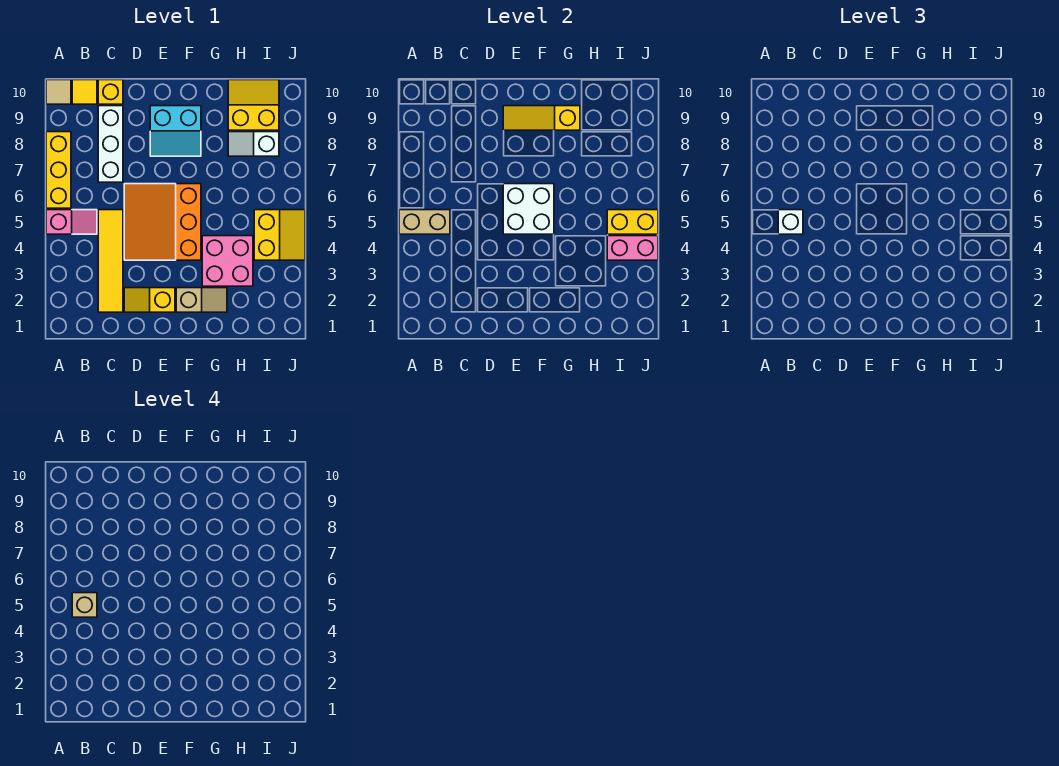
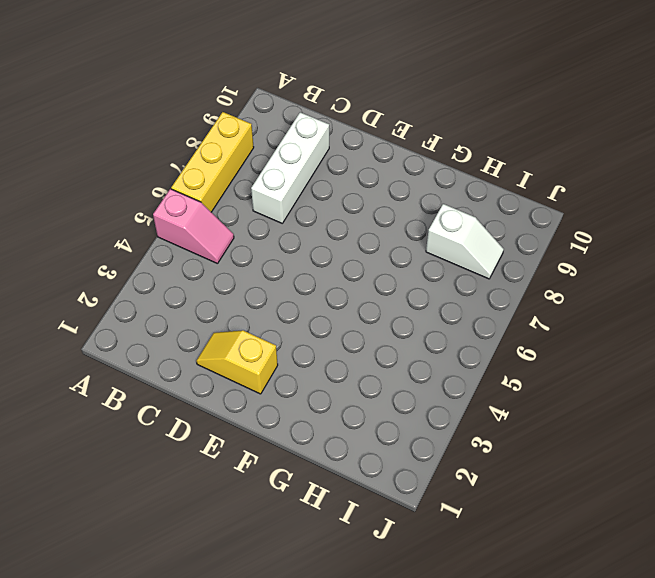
white 1x2 slope [426,204,504,279] -> white 1x2 slope turned to [228,132,279,156]
none -> tan 1x1 tile [46,80,71,104]
none -> yellow 1x1 tile [72,80,97,104]
none -> yellow 1x4 tile [98,210,123,312]

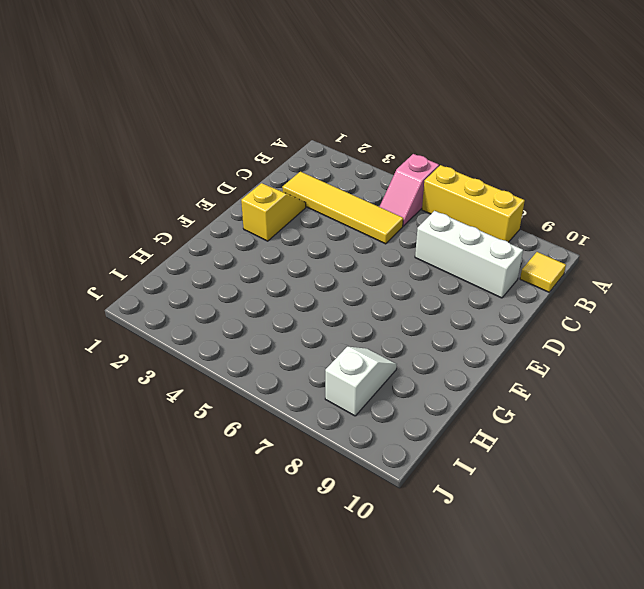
none -> tan 1x1 tile [46,80,71,104]
none -> yellow 1x1 brick [98,80,123,104]
none -> orange 3x3 slope [124,184,201,260]

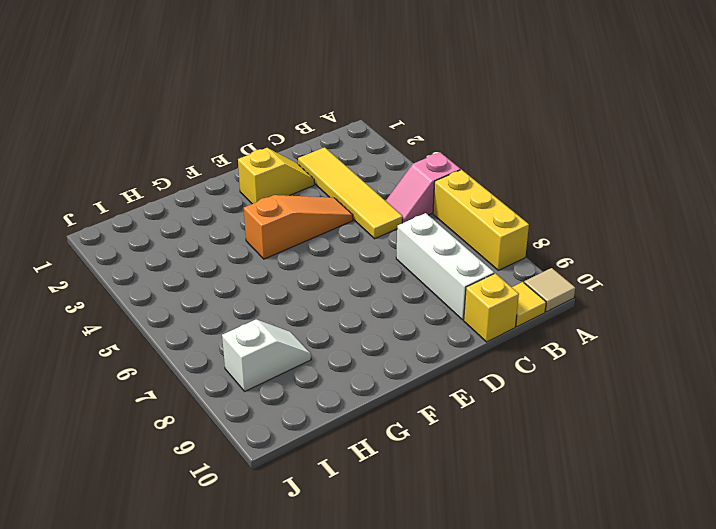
orange 1x3 slope [244,195,353,259] -> orange 3x3 slope [124,184,201,260]
none -> cyan 2x2 slope [150,106,201,156]
none -> tan 1x2 slope [176,288,227,312]
none -> pink 2x2 brick [202,236,253,286]

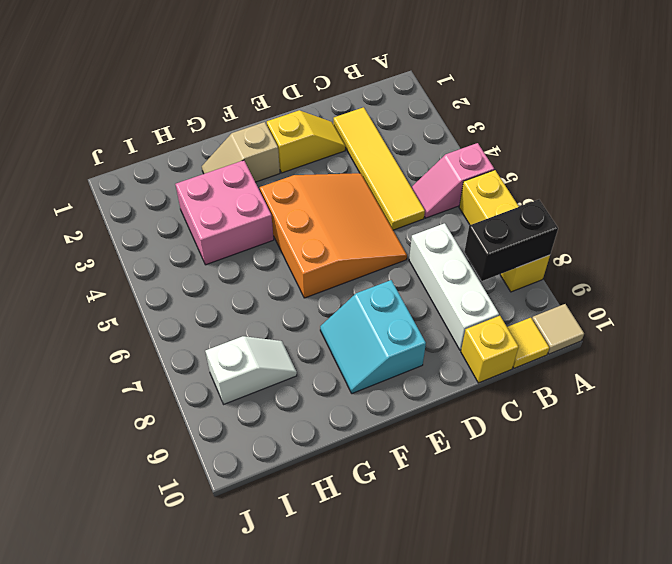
black 1x2 brick [464,200,558,281] -> none
cyan 2x2 slope [320,280,426,393] -> cyan 2x2 slope turned to [150,106,201,156]
none -> yellow 2x2 slope [228,80,279,130]
none -> yellow 2x2 slope [254,210,305,260]
none -> tan 1x2 brick [399,210,450,234]

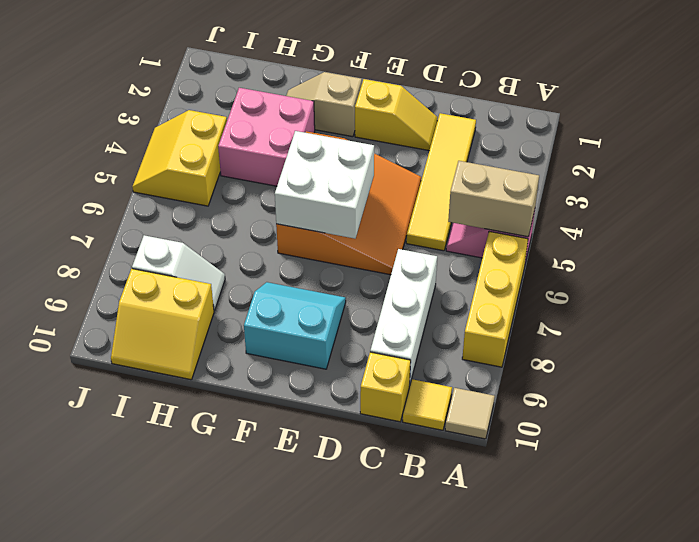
none -> yellow 1x3 slope [503,106,580,130]
none -> pink 1x2 brick [607,236,658,260]
none -> yellow 1x2 brick [607,210,658,234]

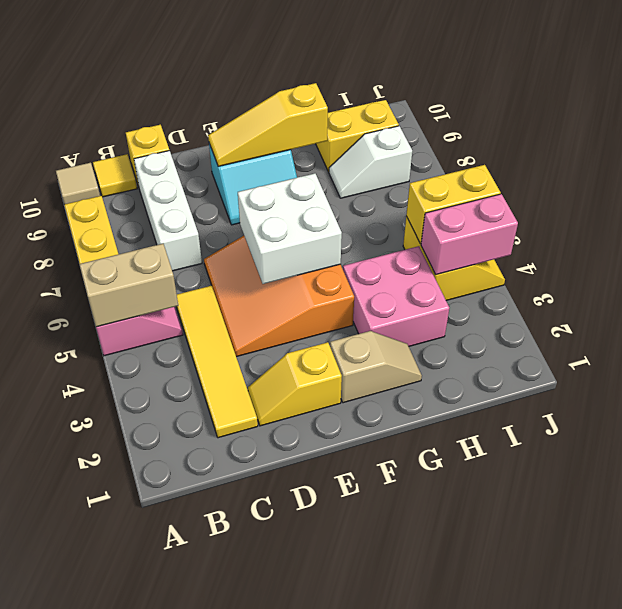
none -> white 1x1 brick [778,210,803,234]
none -> tan 1x1 brick [72,593,97,617]

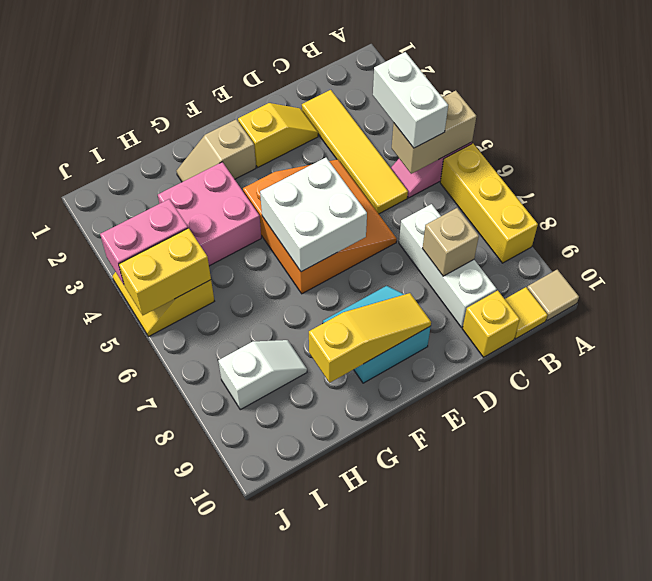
white 1x2 brick [373,52,448,148] -> white 1x1 brick [778,210,803,234]
tan 1x1 brick [422,208,479,276] -> tan 1x1 brick moved to [72,593,97,617]
none -> yellow 2x2 slope [228,80,279,130]

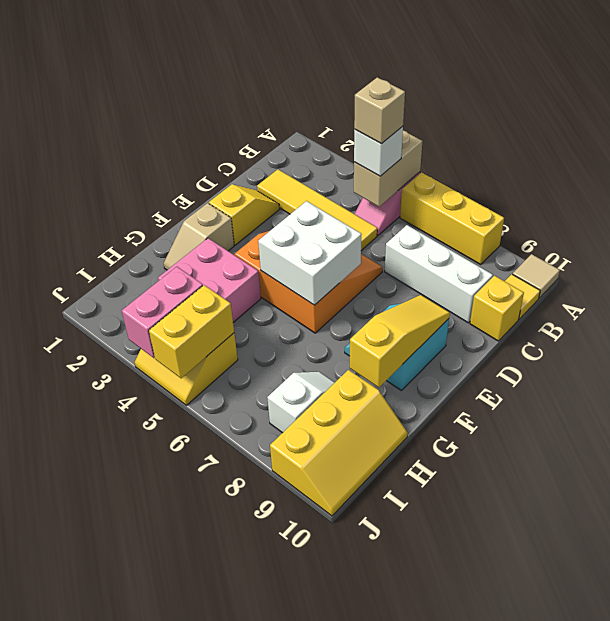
yellow 2x3 slope [270,370,408,516] -> yellow 2x2 slope [228,80,279,130]

